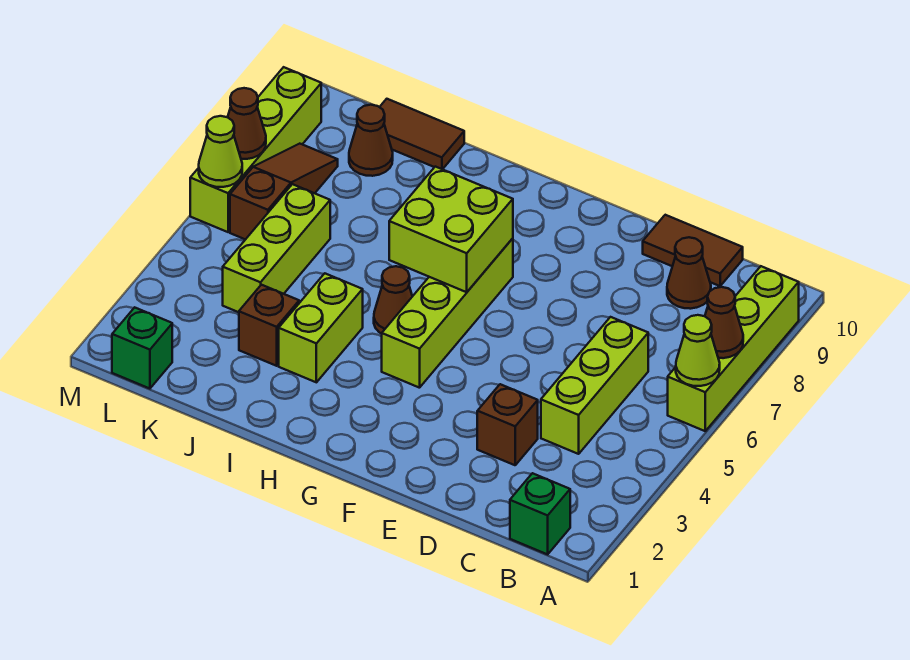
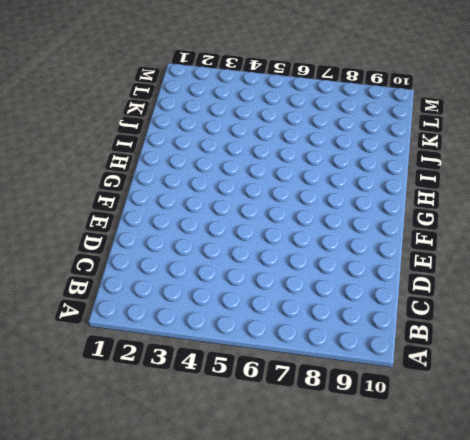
none -> lime 1x4 brick [668,266,799,431]
none -> green 1x1 brick [510,473,570,554]
none -> lime 1x3 brick [541,317,648,454]

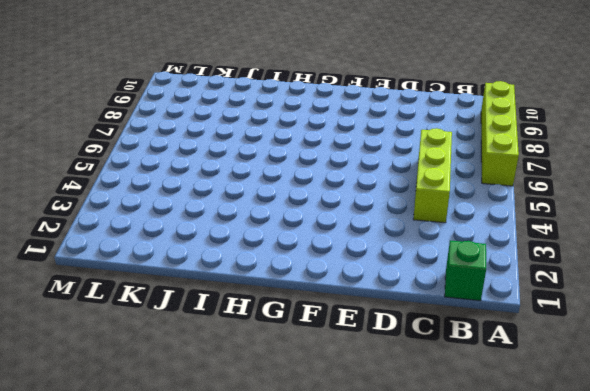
none -> brown 1x1 cone [667,237,711,309]
none -> brown 1x2 tile [643,215,743,286]
none -> brown 1x1 brick [477,384,538,465]

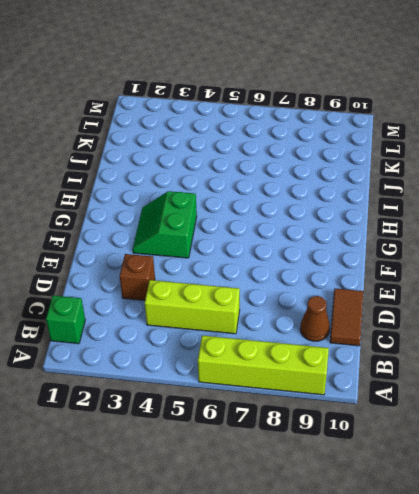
green 2x2 slope [133,191,197,258] -> lime 1x4 brick [382,238,513,388]
none -> brown 1x1 cone [374,266,412,334]
none -> lime 1x2 brick [279,273,363,382]
none -> brown 1x1 brick [239,285,299,366]

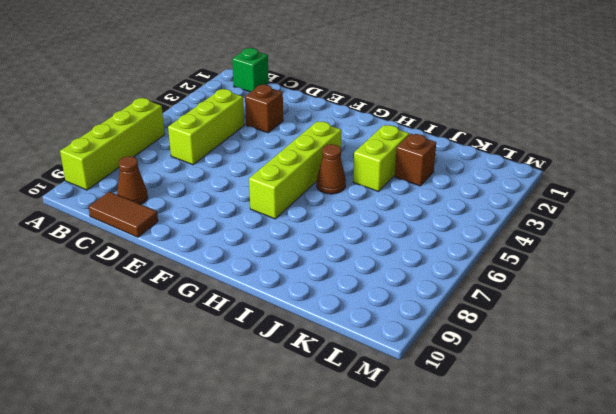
none -> brown 1x2 tile [380,99,464,169]
none -> lime 1x3 brick [223,184,330,312]
none -> brown 1x1 cone [349,105,393,176]

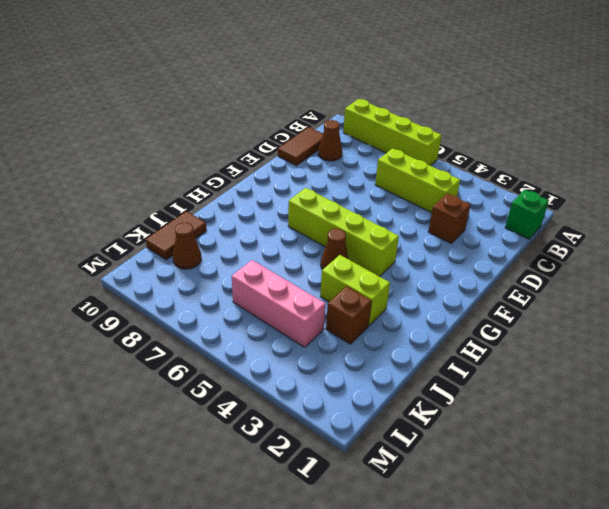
pink 1x3 brick [232,260,325,347] -> lime 1x3 brick [223,184,330,312]
none -> green 1x1 brick [112,308,172,389]
none -> brown 1x3 slope [230,144,338,240]
none -> lime 1x4 brick [190,67,321,232]

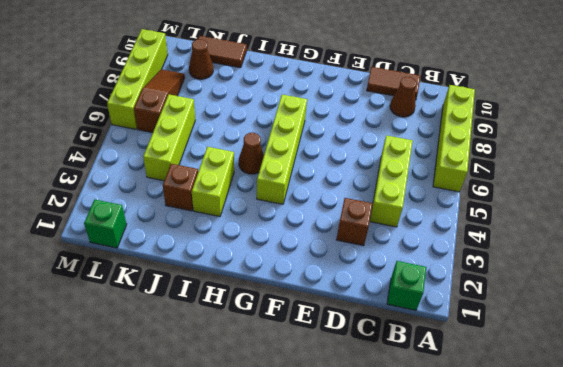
none -> lime 1x1 cone [676,315,720,386]
none -> brown 1x1 cone [705,287,743,358]
none -> lime 2x2 brick [389,167,513,292]

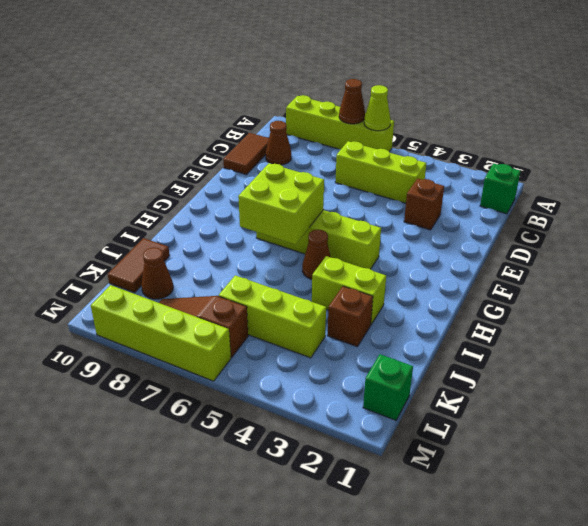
none -> lime 1x1 cone [199,116,242,187]
none -> brown 1x1 cone [228,88,266,159]

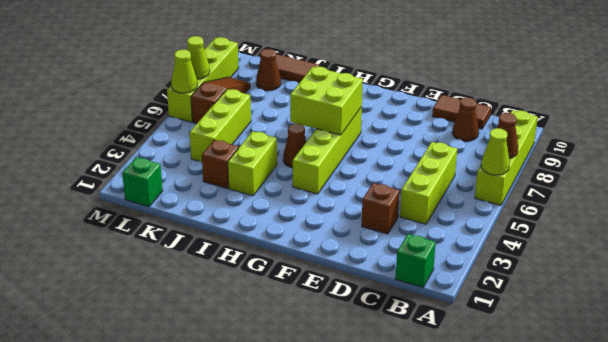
lime 1x1 cone [187,36,210,79] -> brown 1x1 cone [228,88,266,159]

